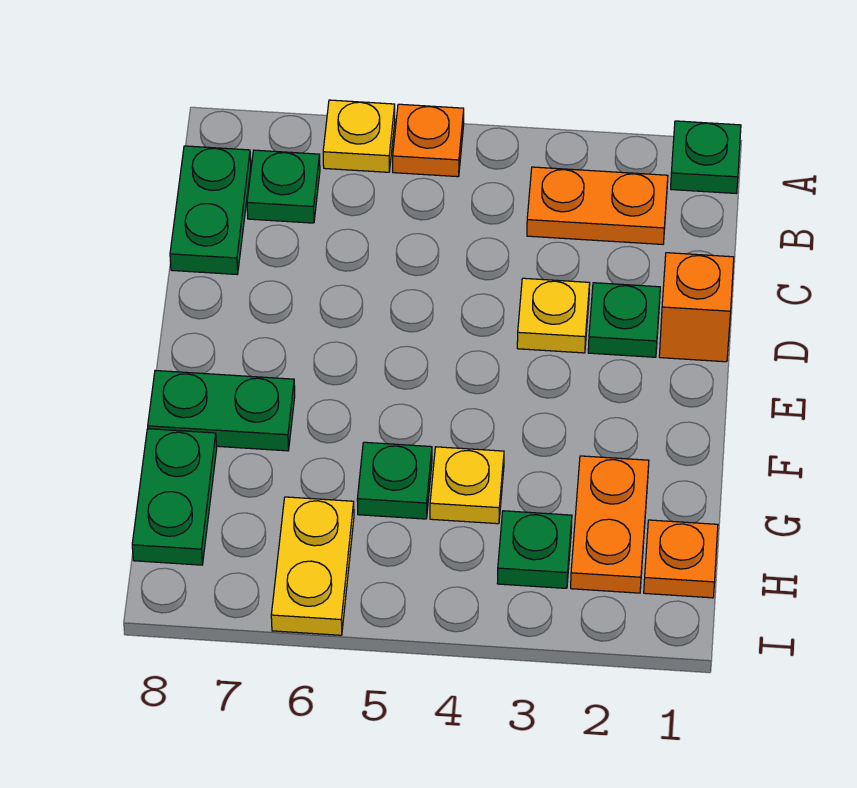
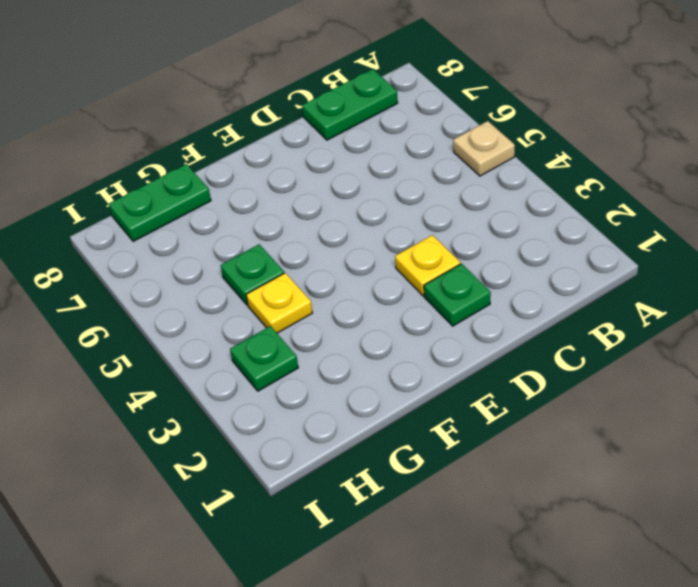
tan 1x1 plate [453,121,515,176] -> orange 1x1 plate [393,104,464,177]
none -> green 1x1 plate [671,121,741,193]
none -> yellow 1x1 plate [323,100,395,172]
none -> orange 1x2 plate [527,167,668,244]

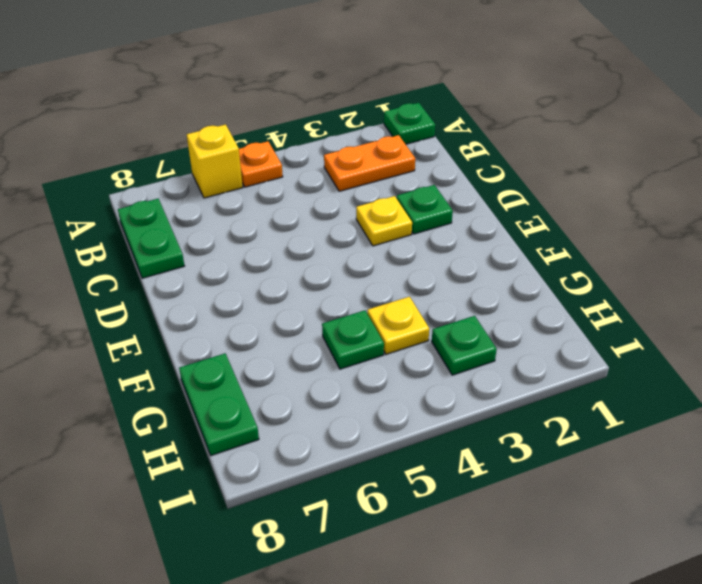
yellow 1x1 brick [187,124,243,198] -> yellow 1x1 plate [323,100,395,172]
none -> green 1x1 plate [247,150,320,223]
none -> orange 1x1 brick [659,253,734,362]
none -> green 1x2 plate [148,371,295,451]

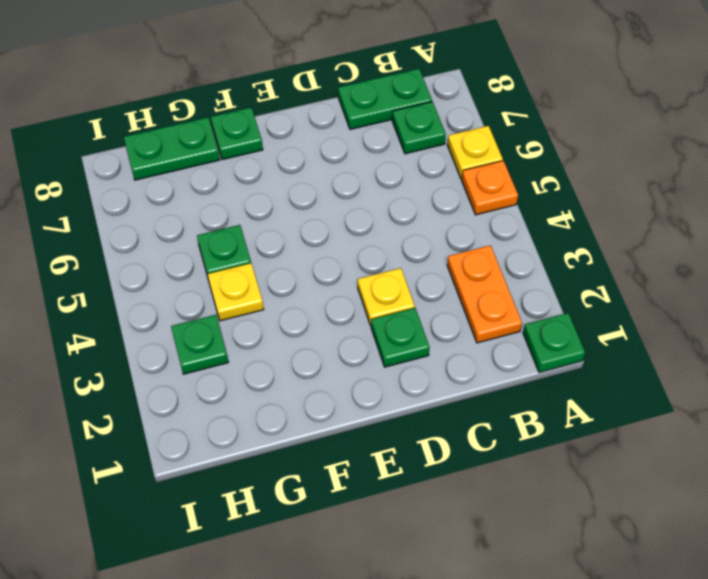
green 1x1 plate [211,107,263,160] -> green 1x2 plate [148,371,295,451]
none -> orange 1x1 brick [659,253,734,362]
none -> orange 1x2 plate [571,456,649,593]
none -> orange 1x1 plate [644,520,718,598]

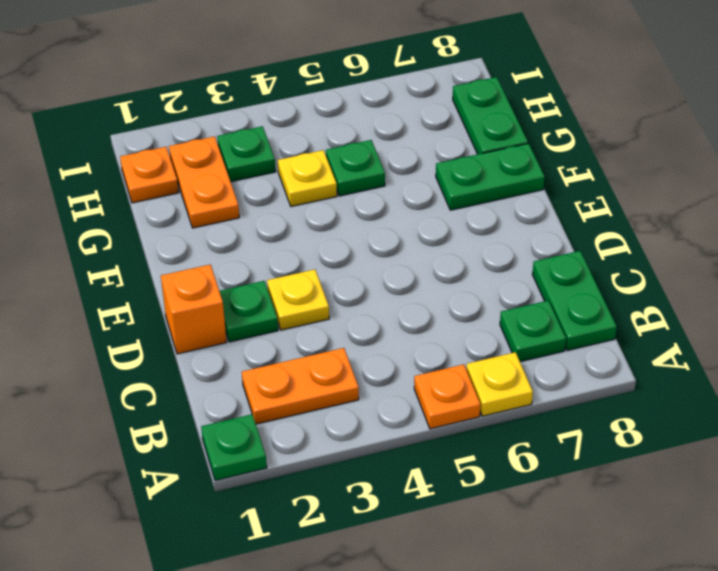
none -> yellow 1x2 plate [271,497,354,635]

